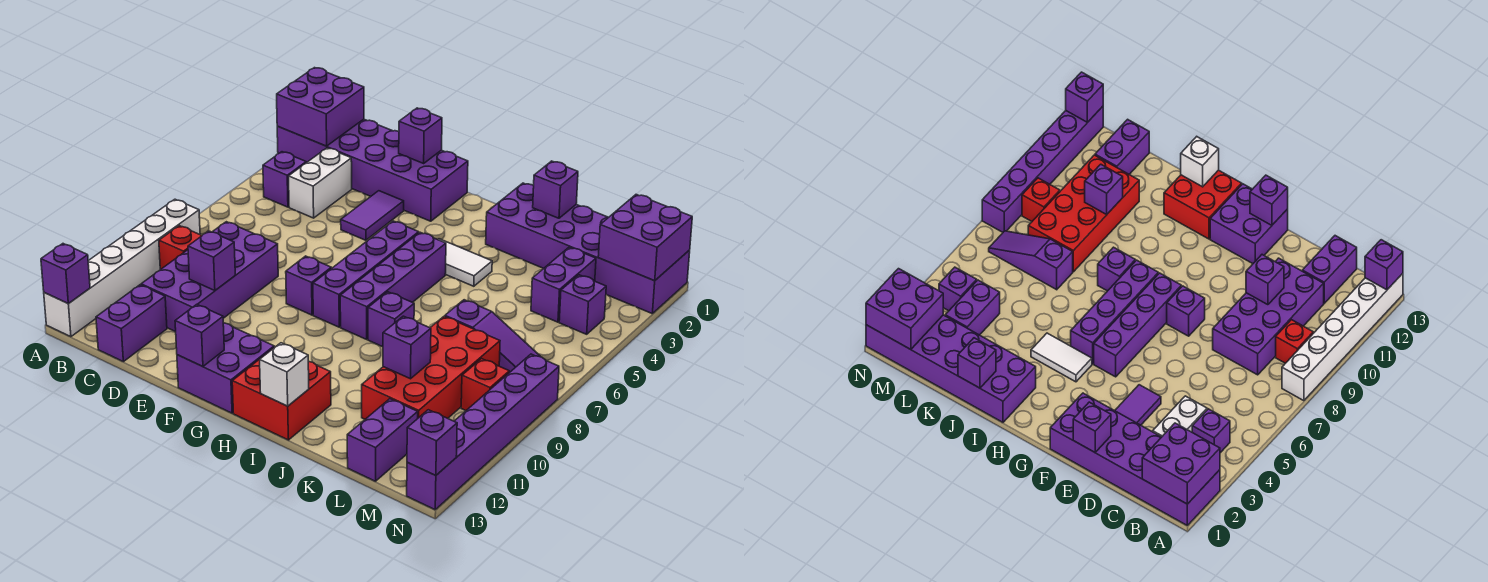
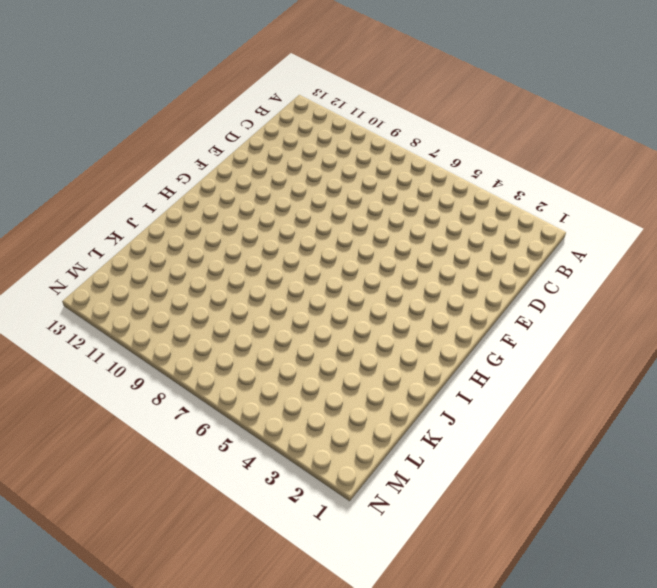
none -> purple 2x6 brick [277,119,468,221]
none -> white 1x6 brick [44,199,200,337]
none -> purple 1x1 brick [263,152,306,207]
none -> red 1x1 brick [159,226,202,270]

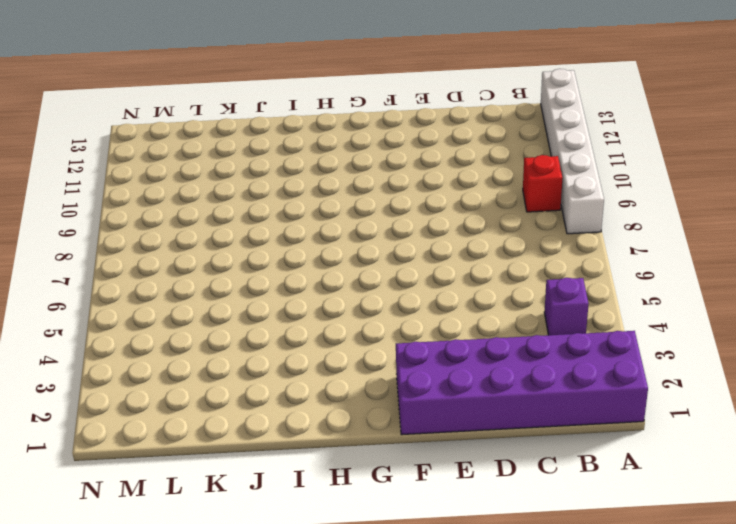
none -> white 1x2 brick [289,148,352,218]
none -> purple 2x4 brick [141,222,278,332]
none -> purple 1x2 brick [96,285,167,362]
none -> purple 1x2 tile [341,191,404,240]

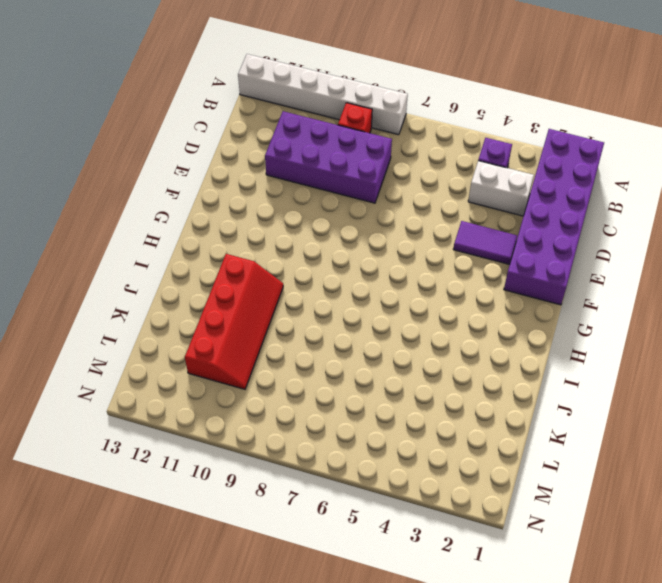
red 2x4 slope [185,254,283,389] -> red 2x4 brick [362,316,500,419]
none -> purple 1x2 brick [96,285,167,362]
none -> purple 1x1 brick [286,256,331,315]
none -> purple 2x2 brick [177,323,274,413]
none -> purple 1x4 brick [313,221,419,327]

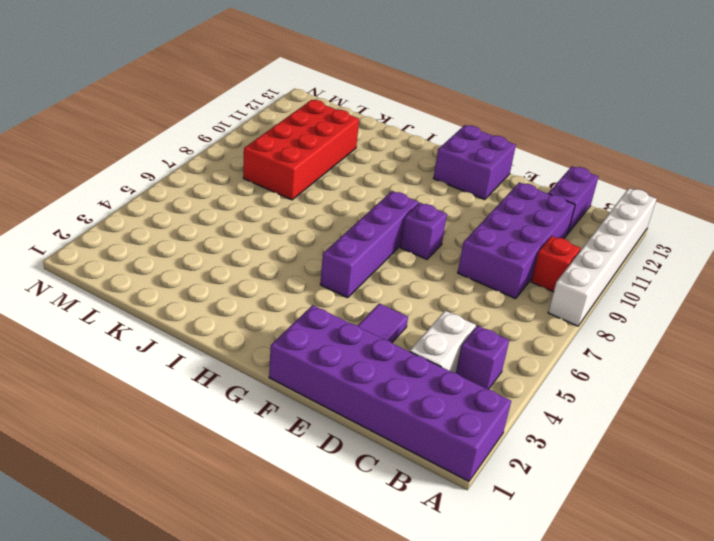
none -> white 1x2 tile [438,239,492,286]
none -> purple 1x4 brick [340,232,446,339]
none -> red 2x2 brick [232,347,331,440]
none -> purple 2x6 brick [486,183,690,313]

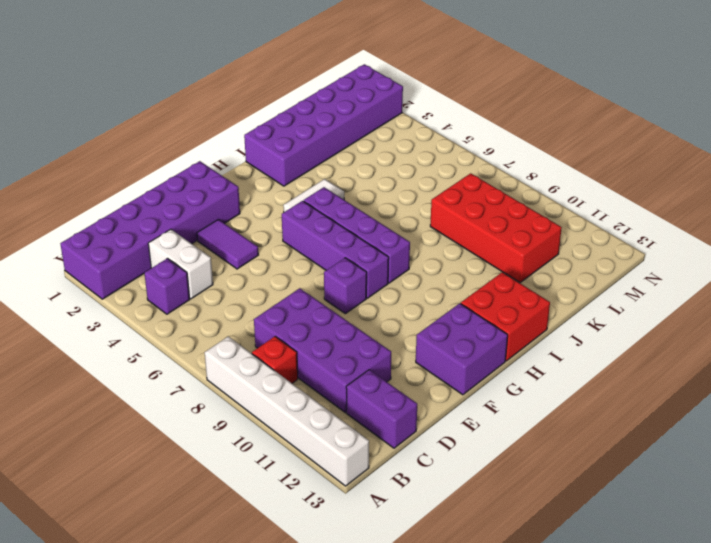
none -> purple 1x1 brick [368,292,414,347]
none -> purple 1x3 slope [445,300,541,373]
none -> purple 1x2 brick [531,247,596,322]
none -> purple 1x2 brick [347,399,418,481]

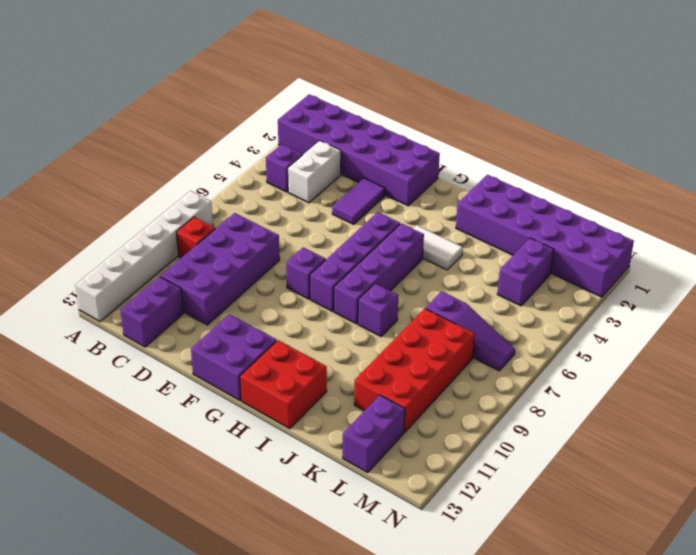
none -> purple 1x1 brick [559,275,606,334]
none -> red 1x1 brick [461,359,509,411]
none -> purple 1x6 brick [407,354,559,510]
none -> purple 2x2 brick [277,68,364,146]

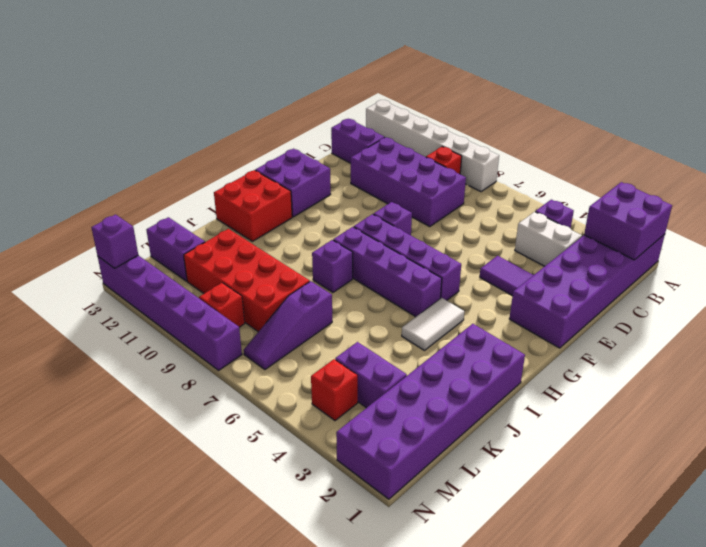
red 1x1 brick [311,359,358,421] -> purple 1x1 brick [559,275,606,334]
none -> purple 1x1 brick [41,244,90,304]
none -> purple 1x1 brick [188,231,235,291]
none -> purple 1x1 brick [399,108,442,163]
none -> purple 1x1 brick [175,304,224,367]

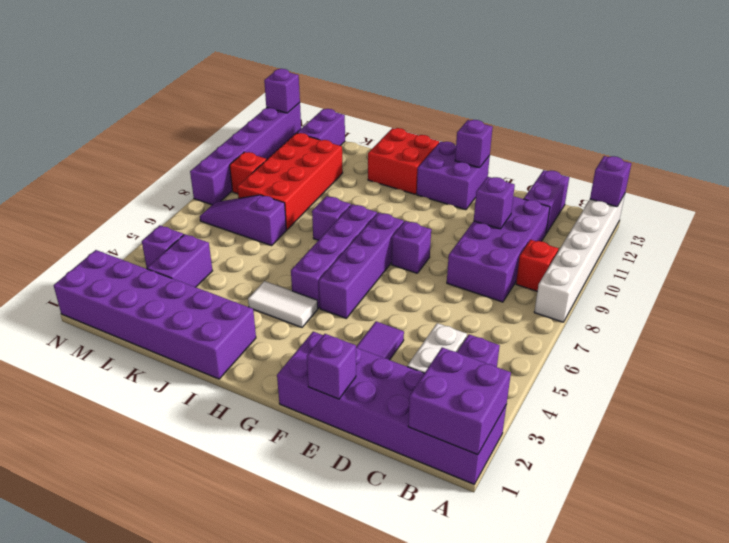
none -> white 1x1 brick [260,343,309,406]
none -> purple 1x1 brick [533,161,578,218]
none -> purple 1x1 brick [383,316,431,379]
none -> purple 2x2 brick [598,195,692,281]

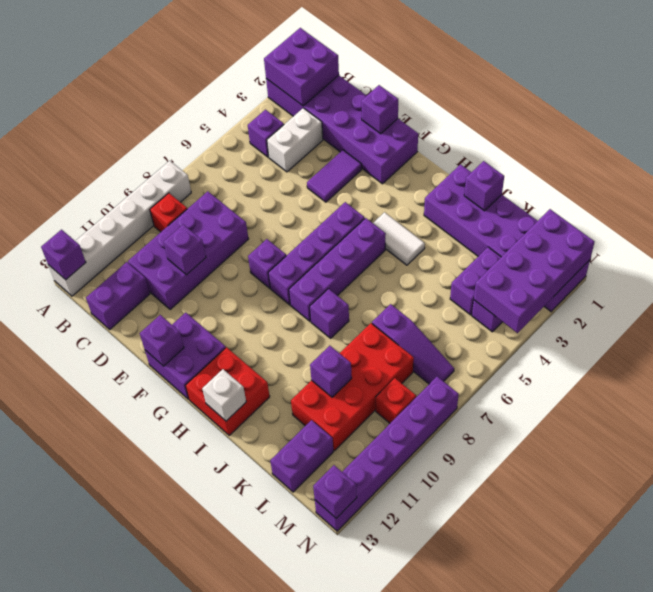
purple 2x4 brick [474,209,595,333] -> purple 2x2 brick [598,195,692,281]

